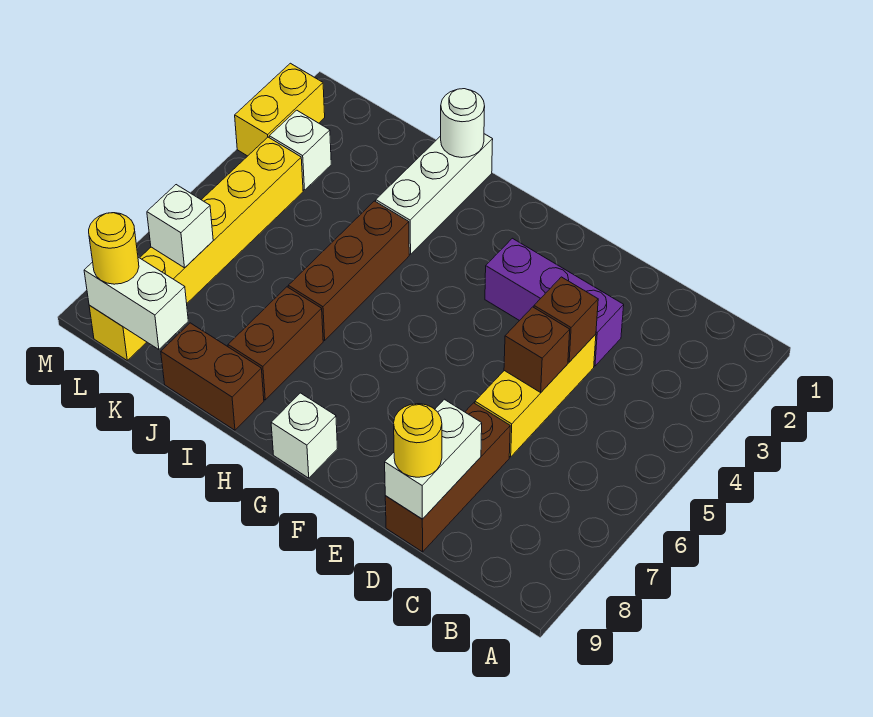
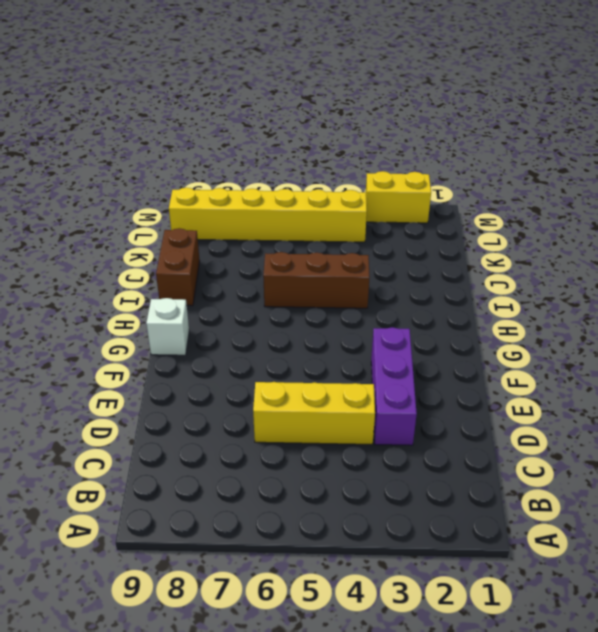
none -> brown 1x3 brick [385,403,510,552]
none -> white 1x3 brick [376,134,493,254]
none -> brown 1x2 brick [228,287,323,400]

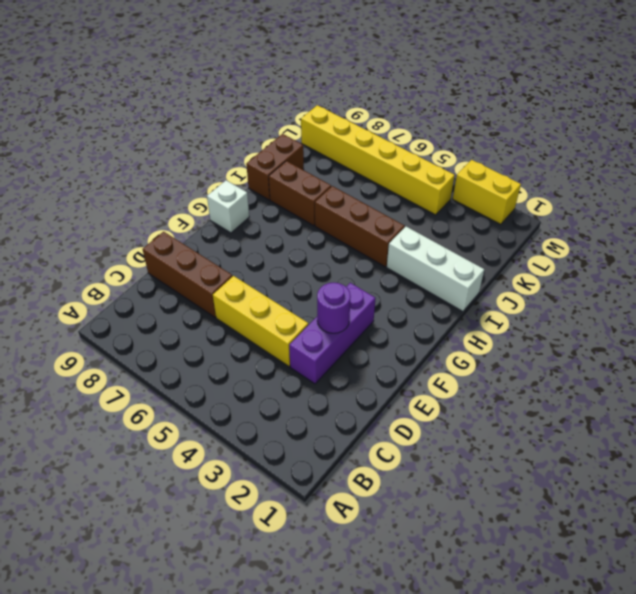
purple 1x1 round brick [317,283,351,333] -> none
none -> white 1x1 brick [269,110,331,190]
none -> brown 1x1 brick [534,277,598,362]
none -> brown 1x1 brick [504,307,570,392]

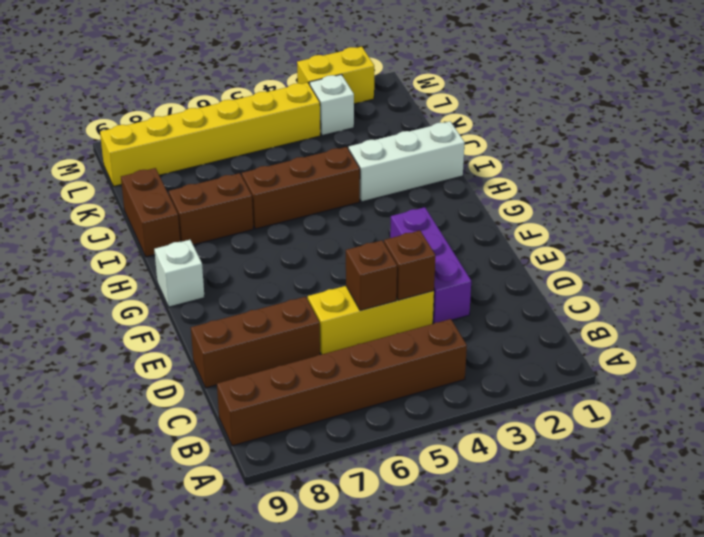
brown 1x6 brick [217,319,467,446] -> none
none -> white 1x2 brick [385,399,482,519]
none -> white 1x1 round brick [441,89,485,158]
none -> white 1x2 brick [84,257,188,350]

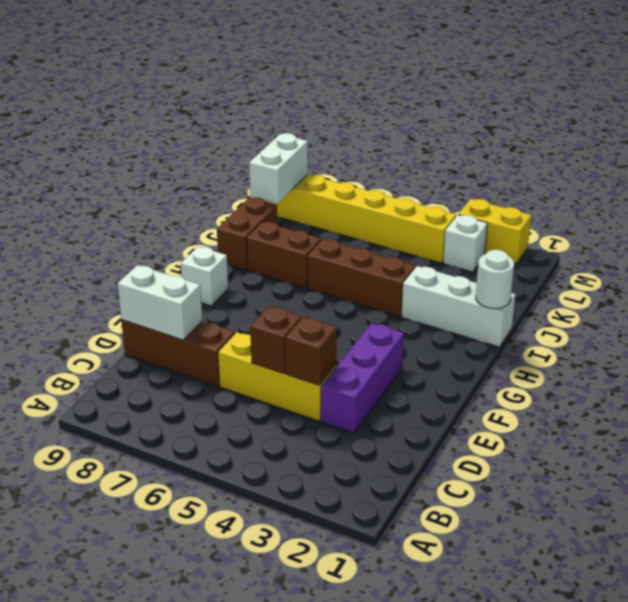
none -> white 1x1 brick [147,185,213,268]
none -> yellow 1x1 round brick [394,404,442,477]
none -> yellow 1x1 round brick [89,213,139,284]

